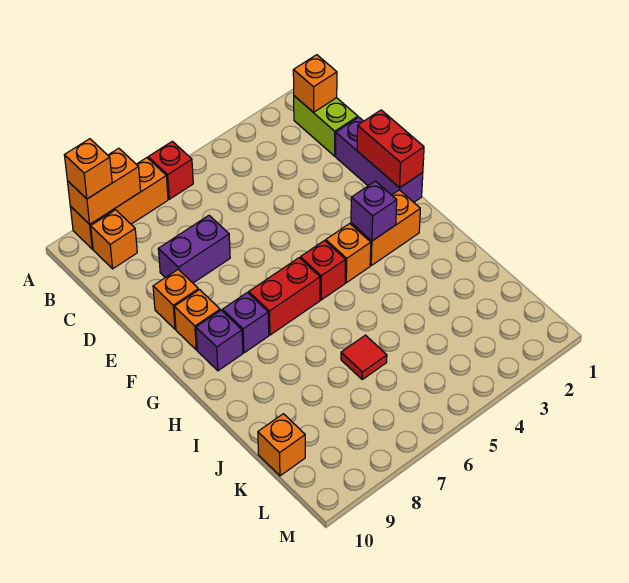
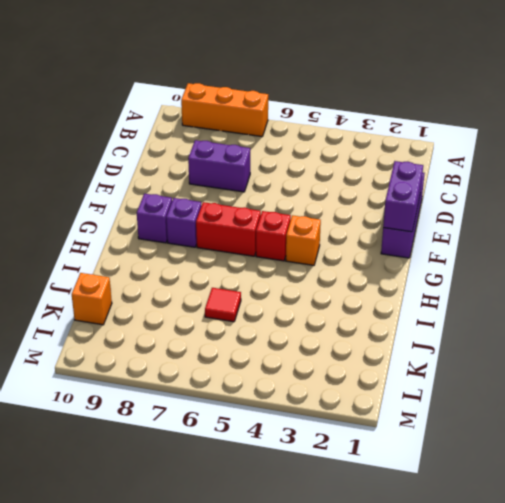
purple 1x2 brick [383,161,423,232] -> red 1x2 brick [357,110,424,188]
none -> red 1x1 brick [148,141,193,199]
none -> lime 1x2 brick [294,96,358,156]
none -> orange 1x1 brick [91,210,137,269]

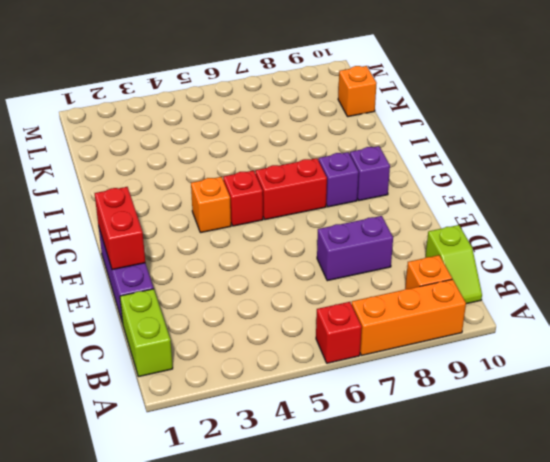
lime 1x2 slope [426,225,482,304] -> none
none -> orange 1x1 brick [153,269,199,329]
none -> orange 1x1 brick [174,290,220,350]
none -> orange 1x2 brick [351,190,420,265]

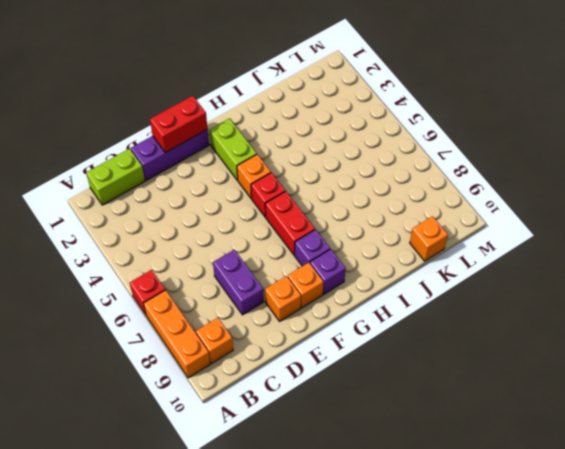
lime 1x2 brick [209,119,257,180] -> orange 1x2 brick [351,190,420,265]
none -> red 1x1 tile [341,335,387,379]
none -> orange 1x2 brick [67,148,141,224]
none -> orange 1x1 brick [293,55,337,112]

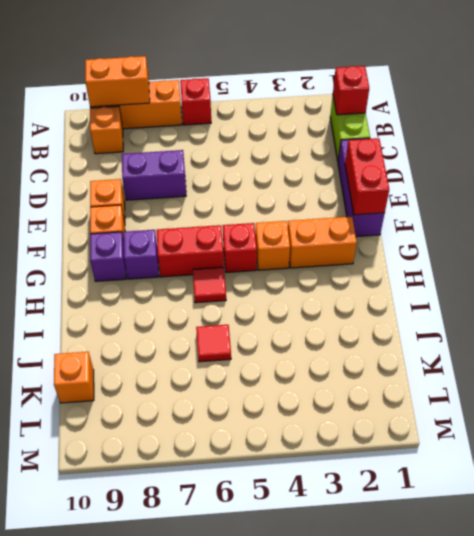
red 1x1 brick [333,66,369,115] -> orange 1x1 brick [293,55,337,112]
red 1x1 tile [193,267,226,303] -> none
none -> purple 1x1 brick [351,181,397,241]
none -> orange 1x1 brick [64,139,112,199]

